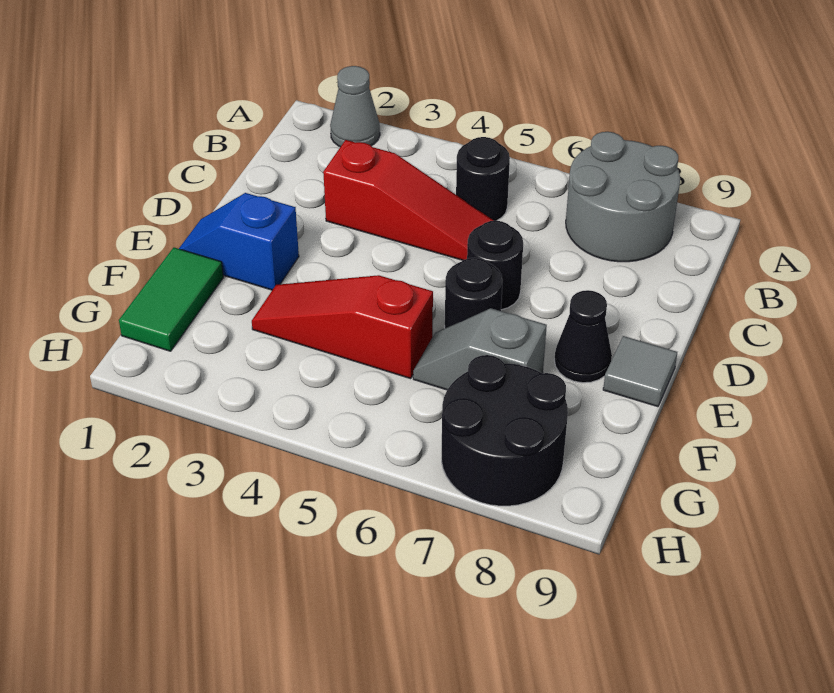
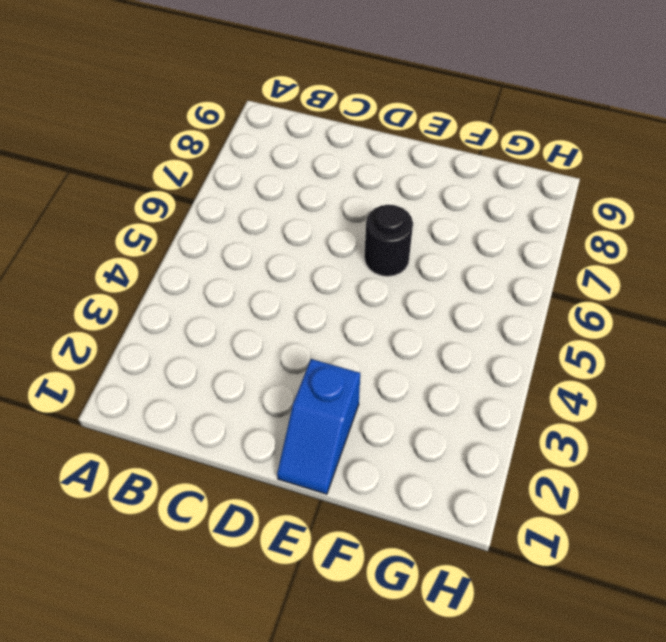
none -> grey 1x1 cone [330,66,380,147]
none -> grey 2x2 round brick [566,132,680,262]
none -> black 1x1 round brick [456,137,510,221]

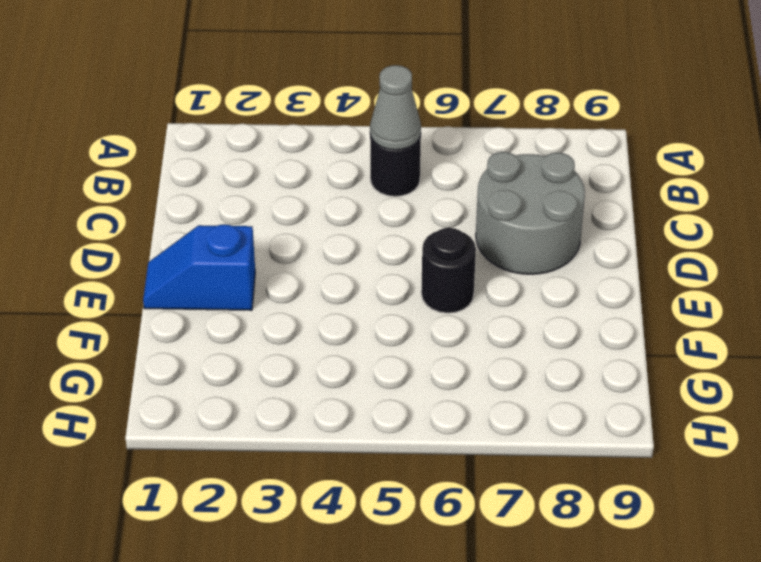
grey 1x1 cone [370,65,421,150] -> grey 1x1 cone moved to [330,66,380,147]
grey 2x2 round brick [476,152,585,274] -> grey 2x2 round brick moved to [566,132,680,262]
none -> red 1x3 slope [323,140,494,260]
none -> black 1x1 round brick [467,221,523,310]
none -> black 1x1 cone [554,290,612,383]

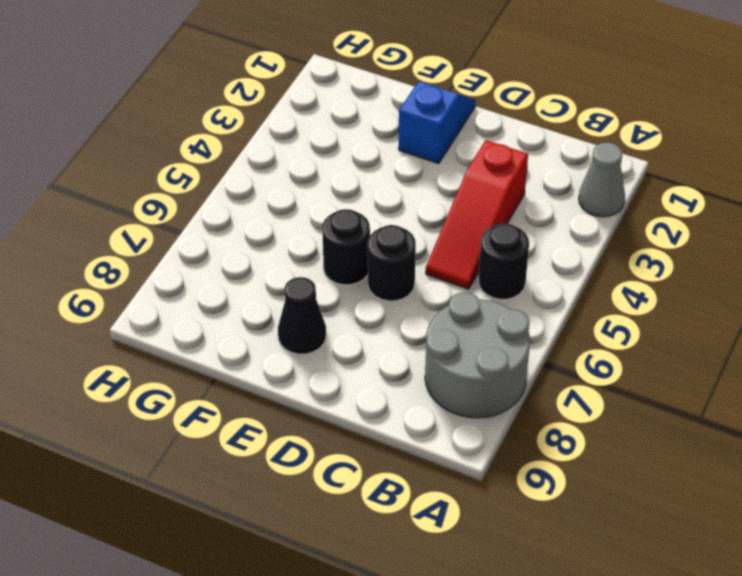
none -> grey 1x1 tile [603,336,677,407]
none -> green 1x2 tile [119,248,223,351]
none -> red 1x3 slope [252,275,433,379]

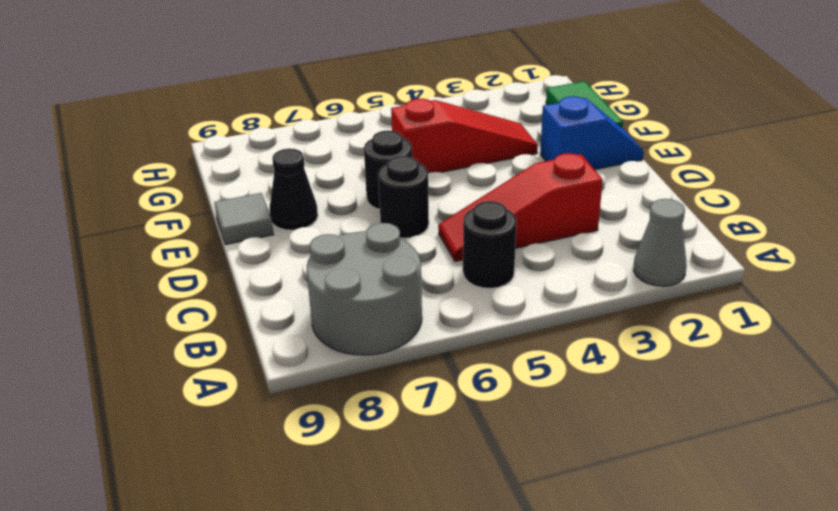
none -> grey 1x2 slope [413,308,547,390]
none -> black 2x2 round brick [442,355,568,506]

